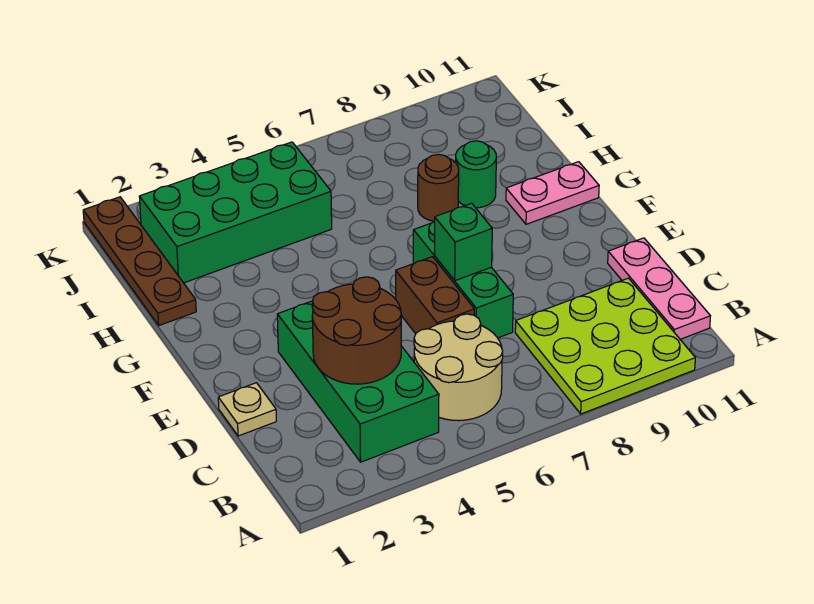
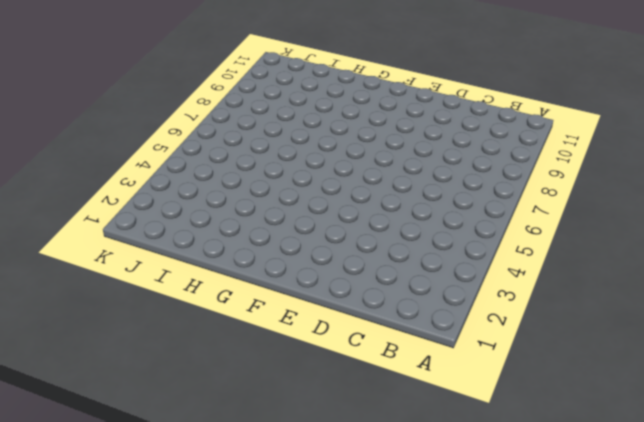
none -> lime 3x3 plate [515,278,695,414]
none -> green 2x4 brick [277,301,439,462]
none -> tan 2x2 round brick [414,314,503,421]

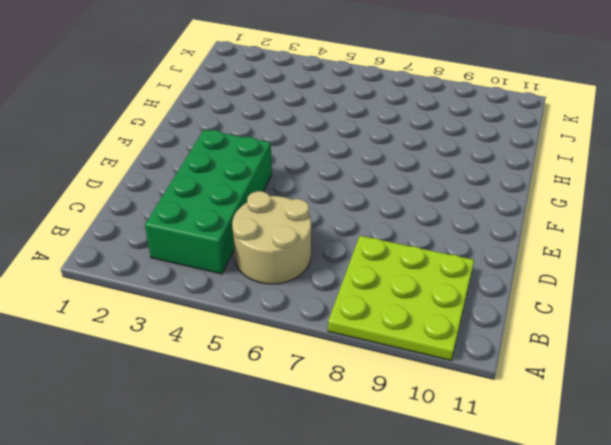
none -> pink 1x3 plate [608,238,710,339]
none -> tan 1x1 plate [218,383,276,436]
none -> brown 1x2 brick [396,257,474,334]

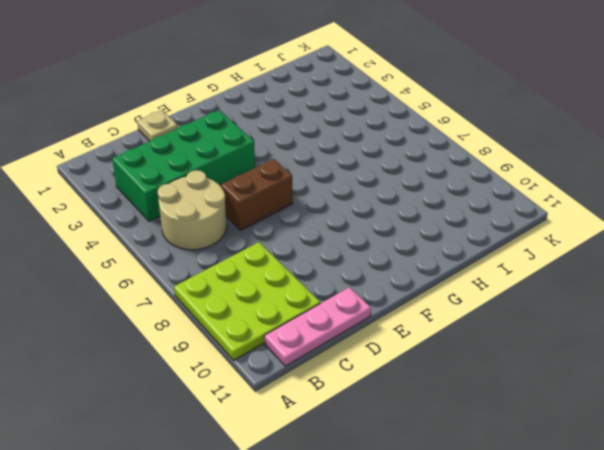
none -> green 1x3 brick [413,221,513,338]
none -> pink 1x2 plate [506,162,599,224]
none -> brown 1x4 plate [83,197,196,325]

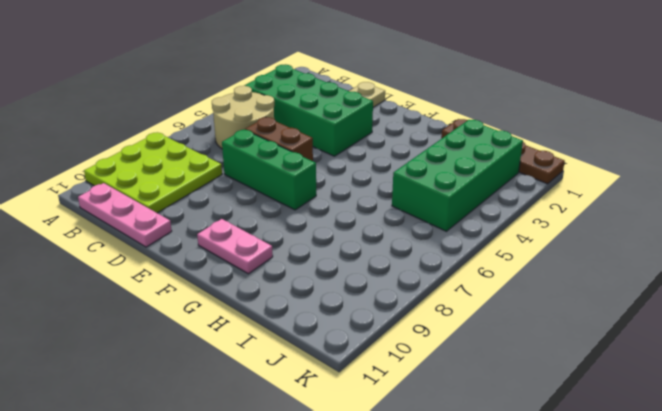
pink 1x2 plate [197,219,273,274] -> pink 1x2 plate turned to [506,162,599,224]
none -> brown 1x1 round brick [418,154,459,221]
none -> green 1x1 round brick [456,141,496,208]
none -> brown 2x2 round brick [312,277,401,384]

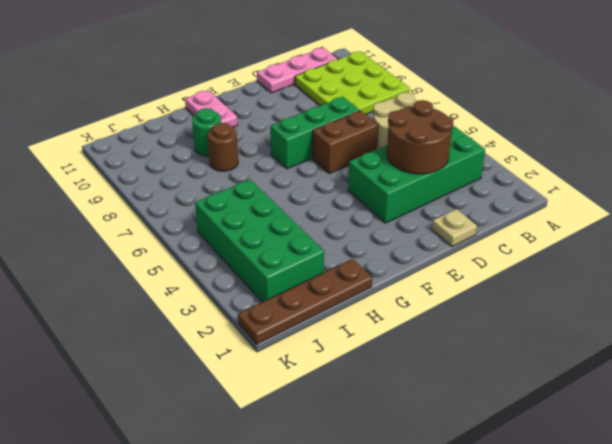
none -> green 1x1 brick [435,203,492,281]

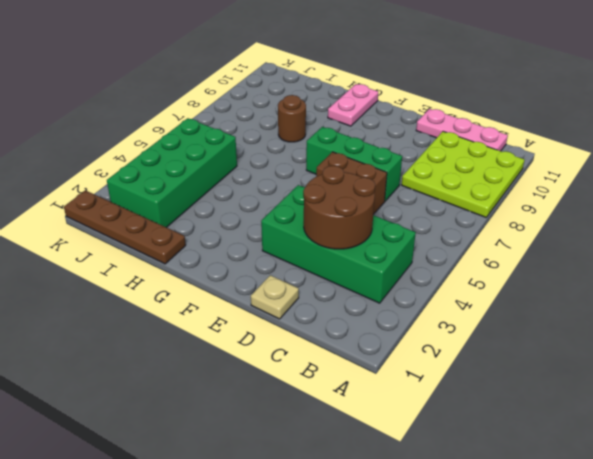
none -> tan 2x2 round brick [414,314,503,421]
none -> green 1x1 round brick [456,141,496,208]
none -> green 1x1 brick [435,203,492,281]

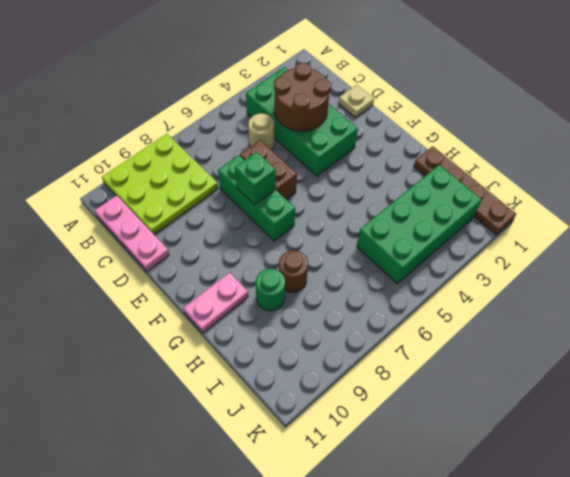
tan 1x1 round brick [248,114,274,150] -> tan 2x2 round brick [414,314,503,421]

